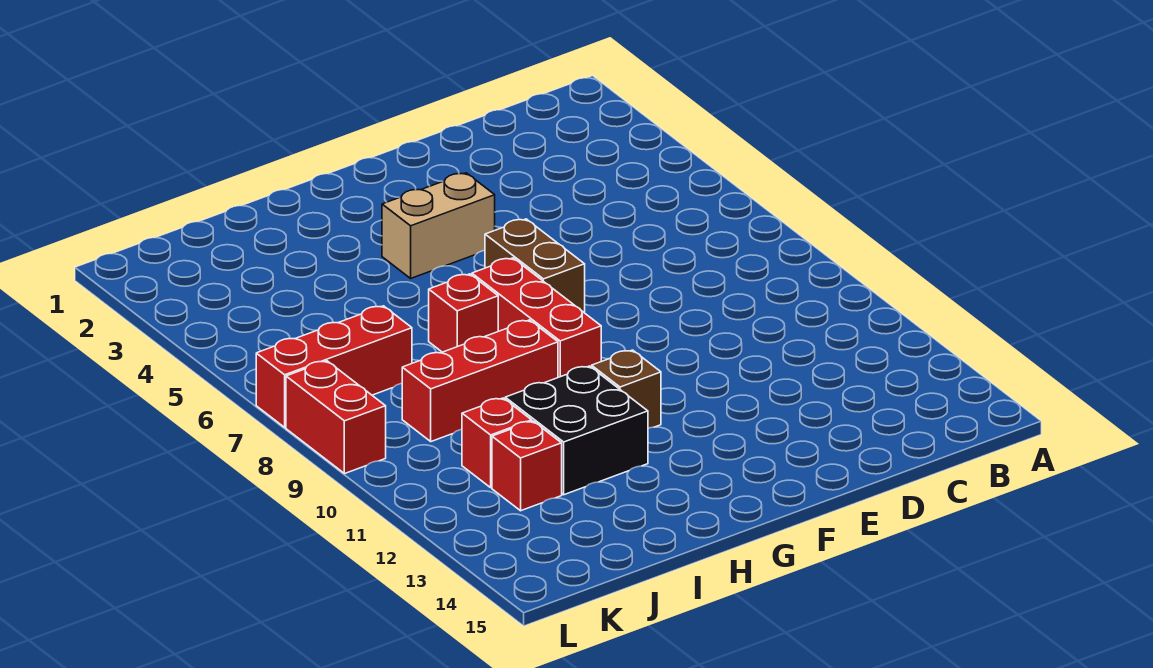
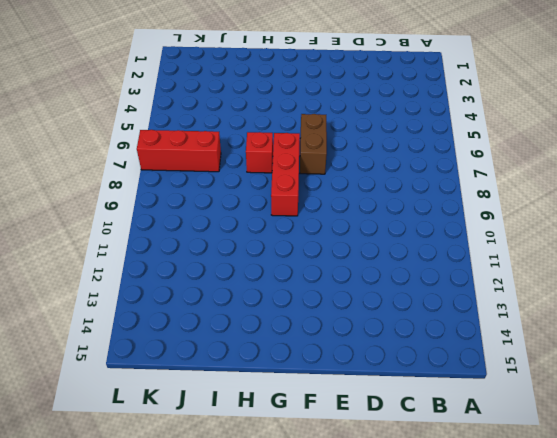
none -> tan 1x2 brick [382,173,495,278]
none -> brown 1x1 brick [592,350,661,428]

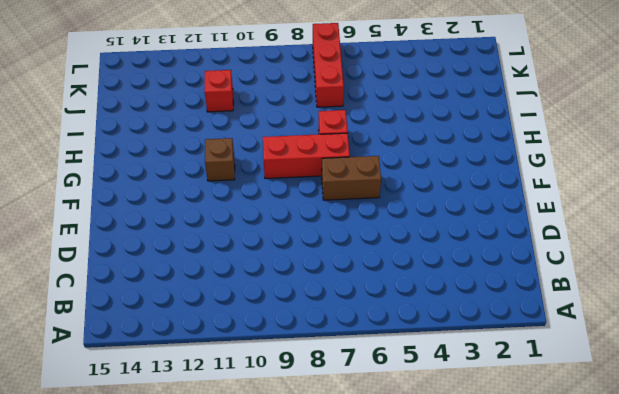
none -> tan 1x2 brick [382,173,495,278]
none -> red 1x3 brick [402,320,558,441]

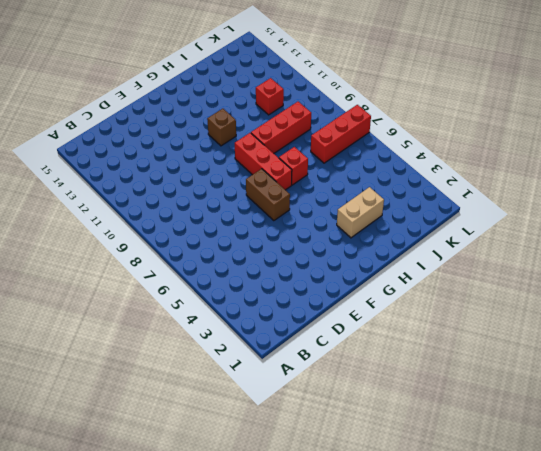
tan 1x2 brick [337,187,384,238] -> tan 1x2 brick moved to [382,173,495,278]
none -> black 2x2 brick [505,366,648,495]
none -> red 1x1 brick [492,421,562,511]

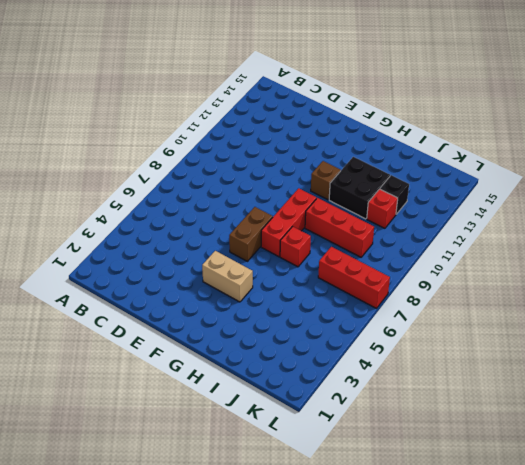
black 1x1 brick [380,175,409,214] -> red 1x1 brick [492,421,562,511]
none -> red 1x2 brick [286,361,386,474]

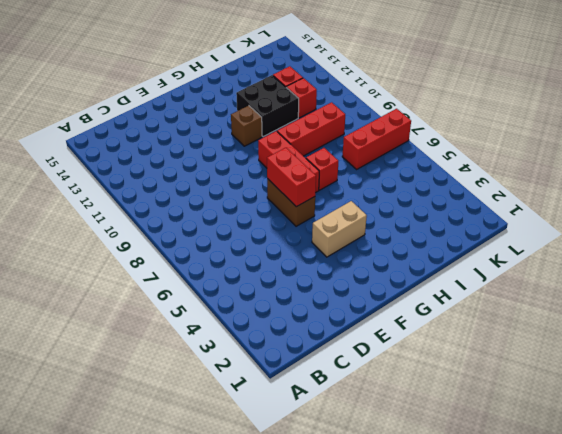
red 1x2 brick [267,148,316,207] -> red 1x2 brick moved to [286,361,386,474]

